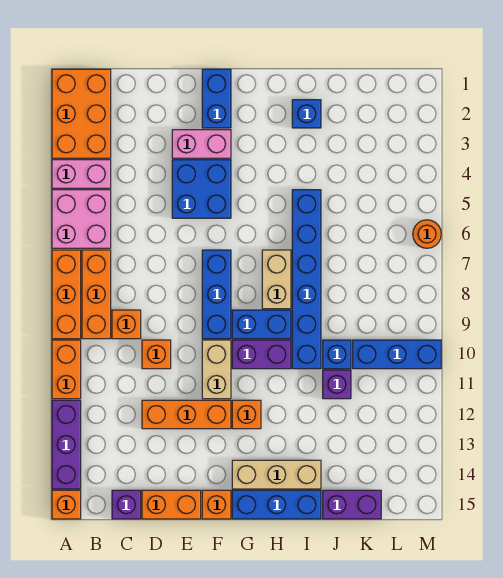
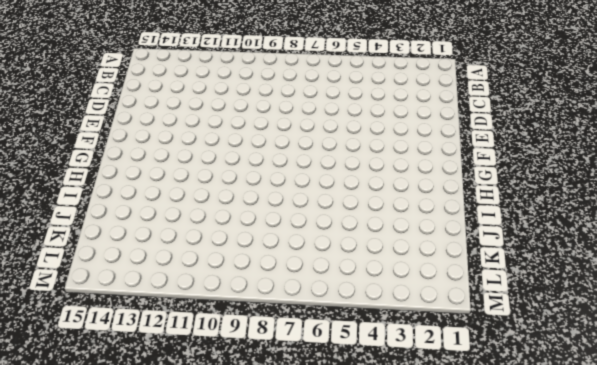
none -> orange 2x3 brick [52,69,111,158]
none -> pink 1x2 brick [52,160,111,188]
none -> pink 2x2 brick [52,190,111,248]
none -> orange 1x3 brick [52,250,81,339]

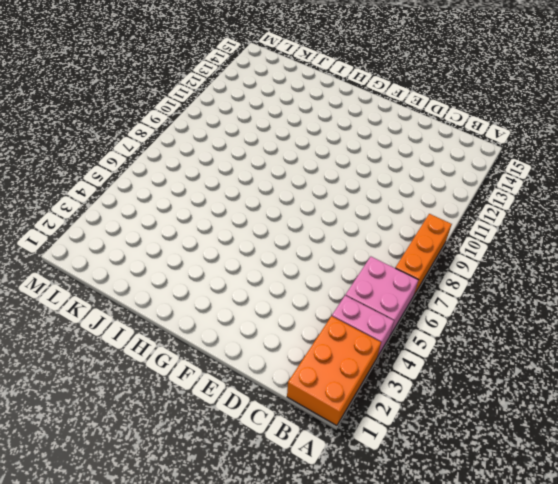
none -> orange 1x2 brick [52,340,81,399]
none -> purple 1x3 brick [52,400,81,489]
none -> orange 1x1 brick [52,490,81,519]
none -> orange 1x3 brick [82,250,111,339]

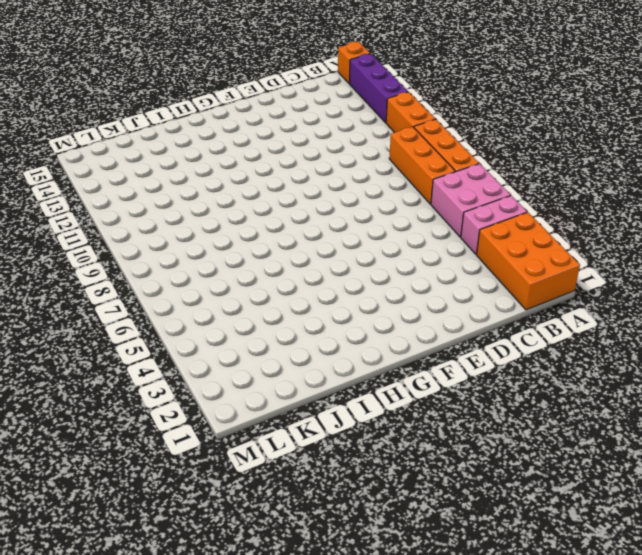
none -> orange 1x1 brick [112,310,141,339]
none -> purple 1x1 brick [112,490,141,519]
none -> orange 1x1 brick [142,340,171,369]
none -> orange 1x3 brick [142,400,231,429]

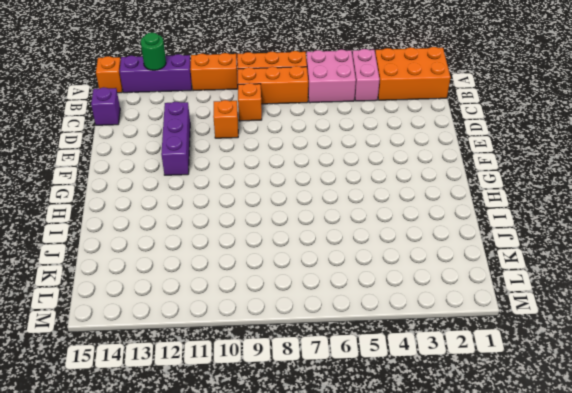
green 1x1 round brick [141,33,166,70] -> none
purple 1x3 brick [161,102,190,175] -> orange 1x3 brick [142,400,231,429]
none -> orange 1x2 brick [142,490,201,519]
none -> pink 1x2 brick [172,130,231,158]
none -> blue 2x2 brick [172,160,231,218]
none -> blue 1x2 brick [202,69,231,128]

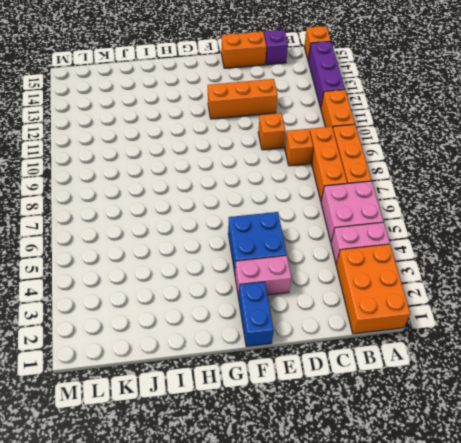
none -> blue 1x3 brick [202,250,231,339]
none -> tan 1x2 brick [202,340,231,399]
none -> orange 1x1 brick [202,490,231,519]
none -> blue 1x2 brick [232,310,291,339]

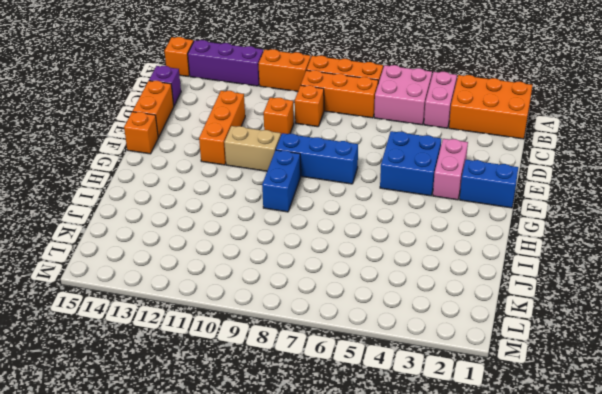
none -> purple 1x2 brick [232,340,291,369]
none -> orange 1x1 brick [232,400,261,429]
none -> tan 1x3 brick [232,460,321,489]
none -> blue 1x3 brick [232,490,321,519]

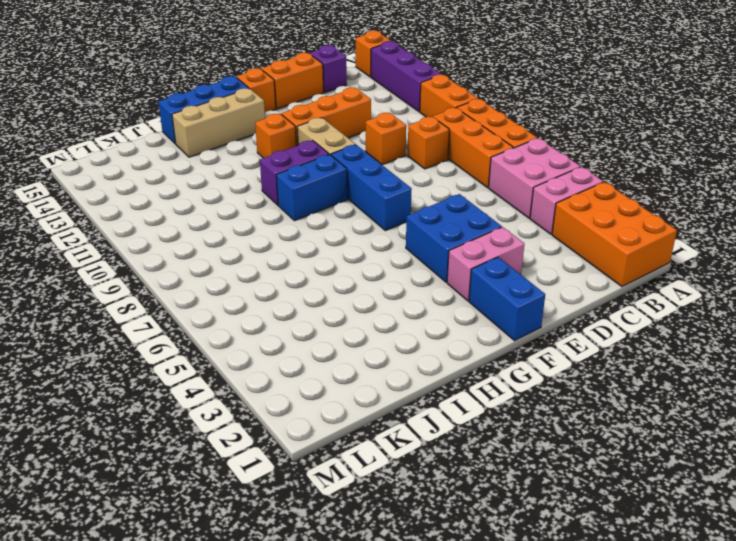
none -> tan 1x2 brick [262,250,291,309]
none -> blue 1x1 brick [292,100,321,128]
none -> blue 1x6 brick [292,190,321,369]
none -> blue 1x1 brick [323,340,351,369]

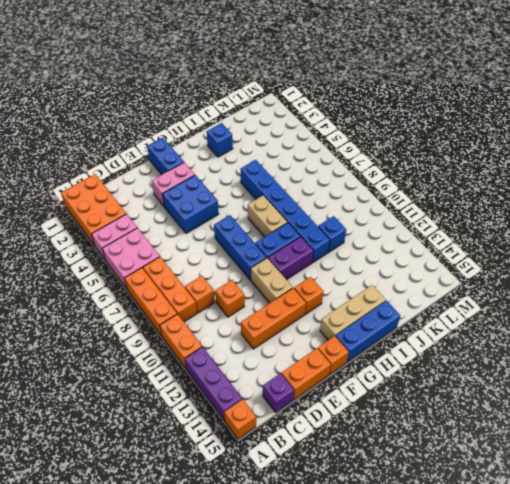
none -> purple 1x1 brick [323,370,351,399]
none -> purple 1x2 brick [323,490,381,519]
none -> blue 1x3 brick [353,340,441,369]
none -> orange 1x1 round brick [413,220,441,248]

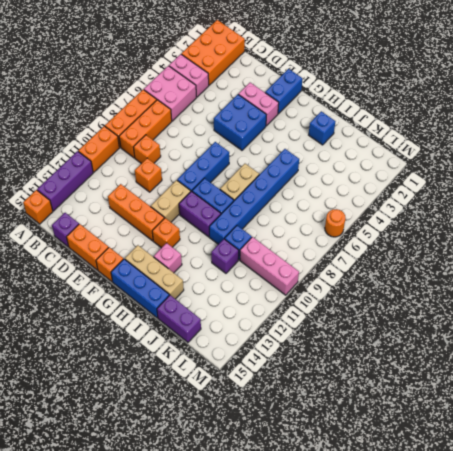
pink 1x1 brick [154,243,182,273] -> none
pink 1x3 brick [240,237,299,295] -> blue 1x3 brick [353,340,441,369]

